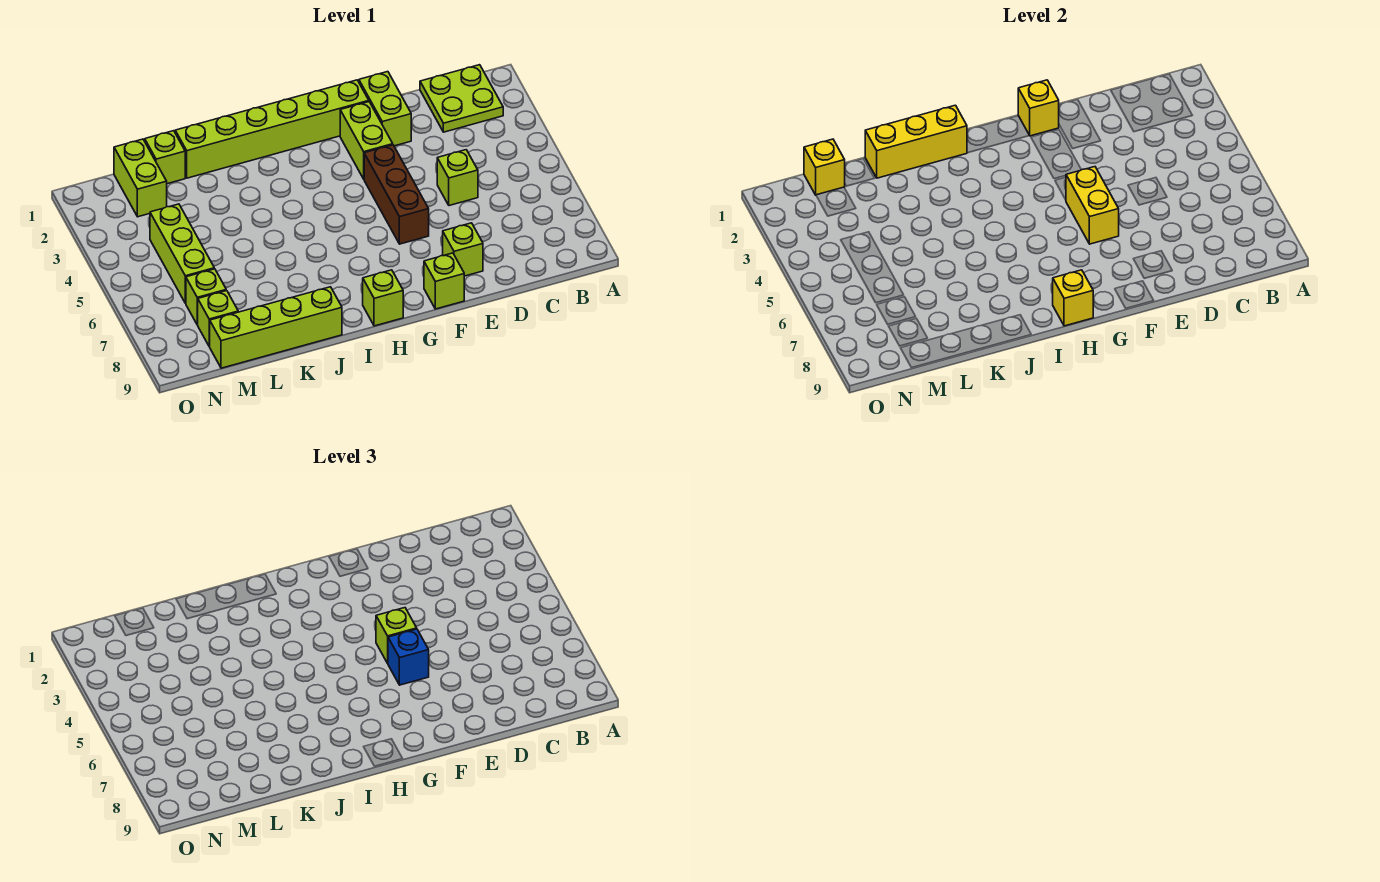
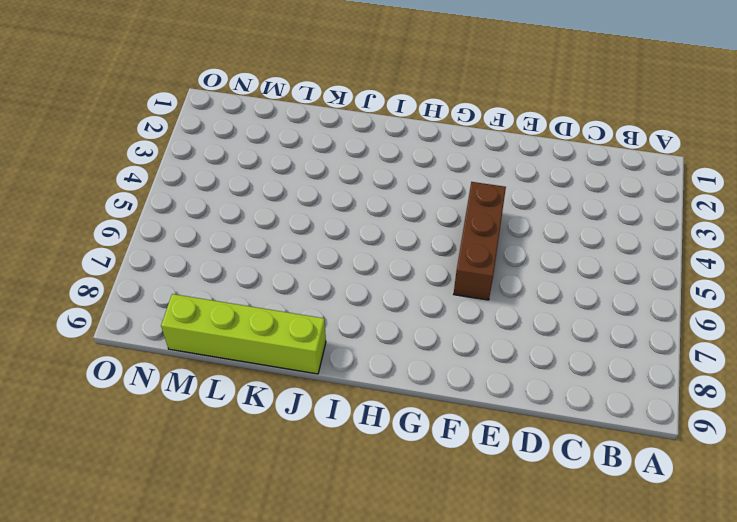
none -> lime 2x2 plate [420,65,503,132]
none -> lime 1x1 brick [437,150,478,206]
none -> lime 1x2 brick [359,72,411,146]

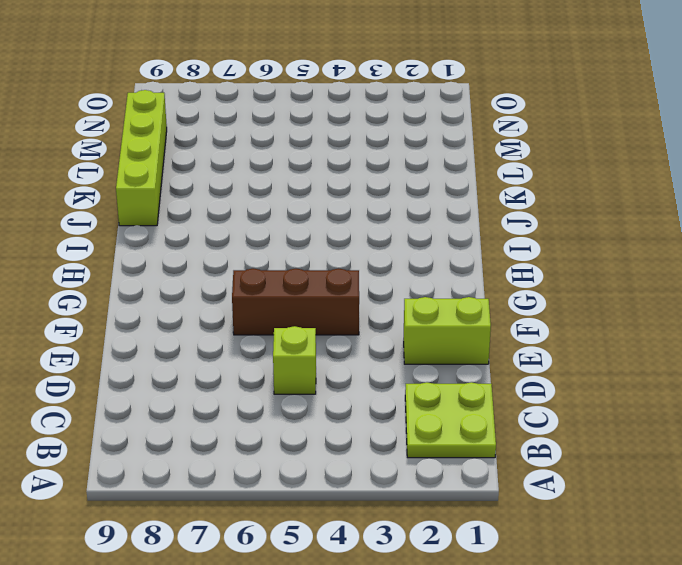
none -> lime 1x1 brick [443,223,483,276]
none -> lime 1x6 brick [175,80,369,178]
none -> lime 1x2 brick [340,102,393,179]

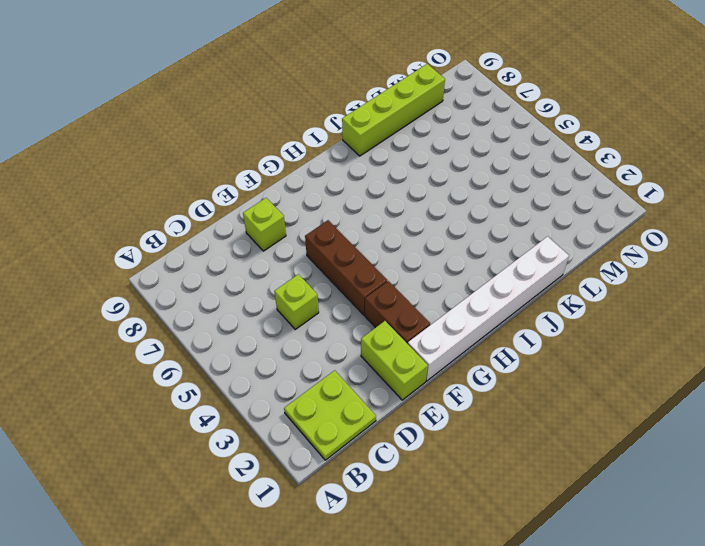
white 1x6 brick [408,236,569,381] -> lime 1x6 brick [175,80,369,178]
brown 1x2 brick [365,281,430,344] -> lime 1x2 brick [340,102,393,179]
none -> lime 1x1 brick [424,253,464,309]
none -> lime 1x1 brick [363,270,403,326]
none -> lime 1x1 brick [145,131,185,184]

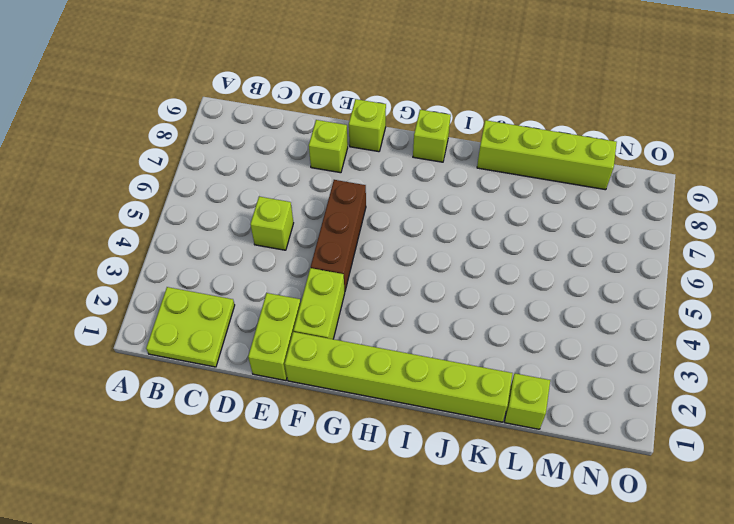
none -> lime 1x2 brick [114,139,167,217]
none -> lime 1x3 brick [150,204,214,303]
none -> lime 1x1 brick [186,269,226,325]

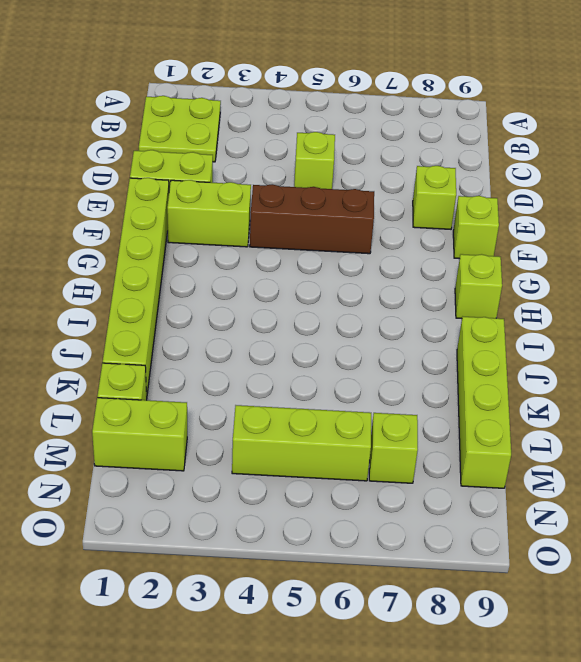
none -> lime 1x1 brick [198,291,238,346]
none -> yellow 1x1 brick [1018,80,1059,136]
none -> yellow 1x2 brick [1066,167,1119,244]

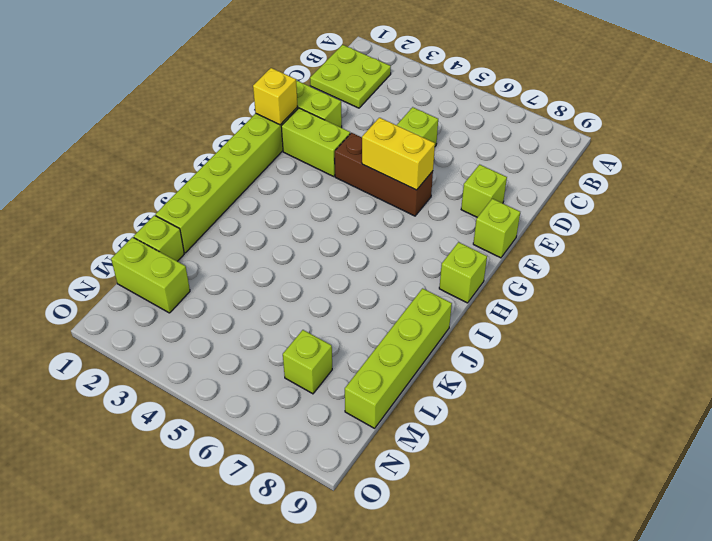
none -> lime 1x3 brick [150,204,214,303]
none -> lime 1x1 brick [198,291,238,346]
none -> yellow 1x1 brick [1053,270,1093,326]

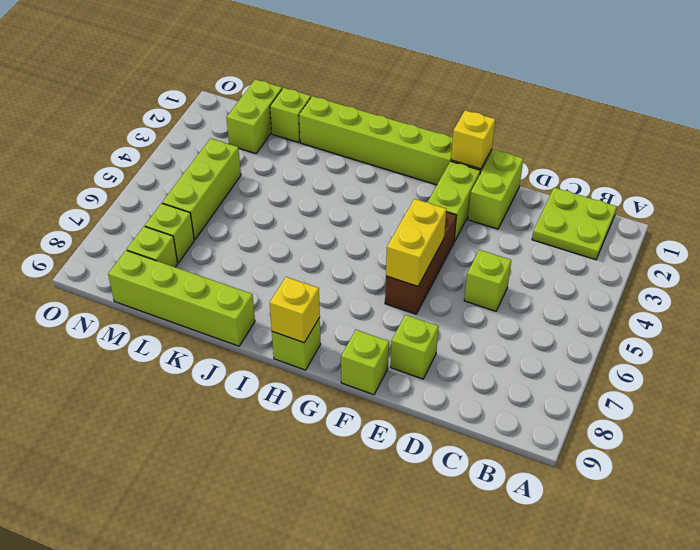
none -> yellow 1x3 brick [865,105,967,178]
none -> yellow 1x1 brick [804,139,845,195]
none -> lime 1x1 brick [376,608,417,663]

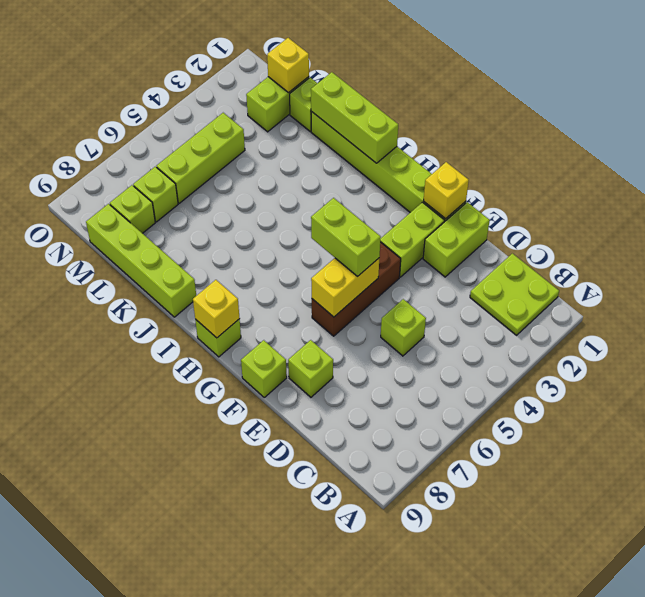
lime 1x2 brick [311,198,381,276] -> lime 1x1 brick [376,608,417,663]
lime 1x3 brick [311,72,398,163] -> yellow 1x3 brick [865,105,967,178]
none -> blue 1x1 brick [388,629,429,685]

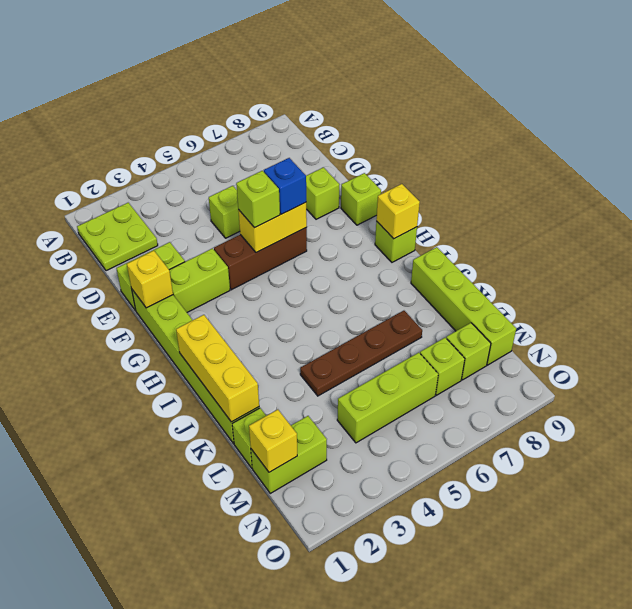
brown 1x4 plate [300,311,422,396] -> none

